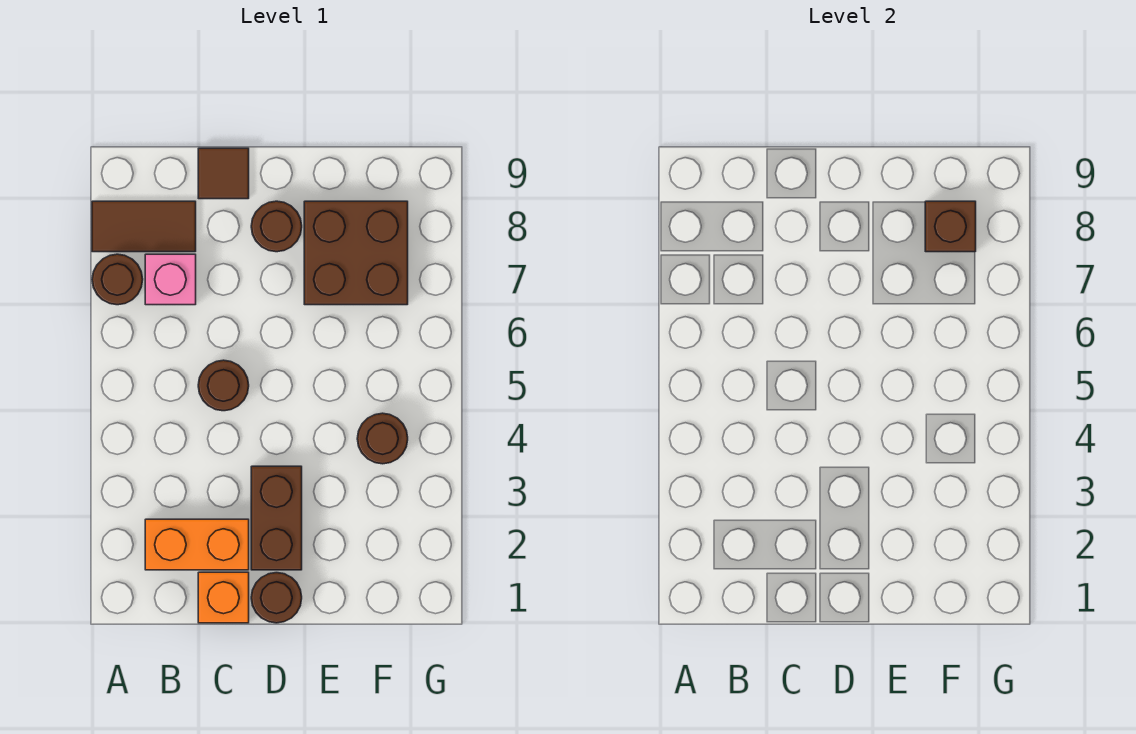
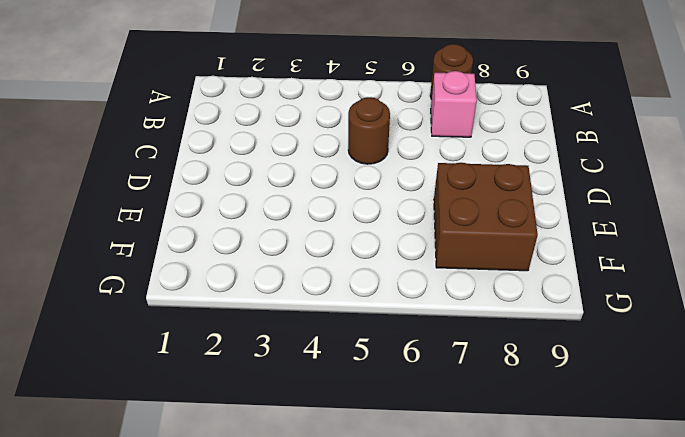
none -> brown 1x2 tile [92,201,196,252]
none -> orange 1x2 brick [145,519,249,570]
none -> orange 1x1 brick [198,572,249,623]

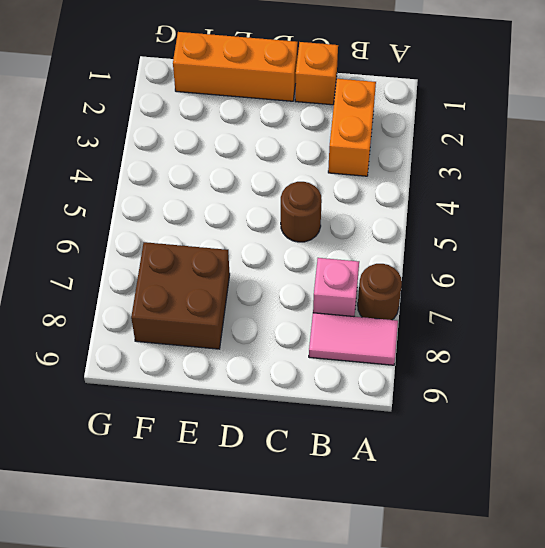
pink 1x2 tile [309,313,398,365] -> brown 1x2 tile [92,201,196,252]
orange 1x2 brick [328,79,376,176] -> orange 1x2 brick turned to [145,519,249,570]
orange 1x3 brick [173,32,298,101] -> brown 1x1 round brick [251,573,302,623]
none -> brown 1x1 tile [198,148,249,199]
none -> brown 1x2 brick [251,466,302,570]
none -> brown 1x1 round brick [251,201,302,252]

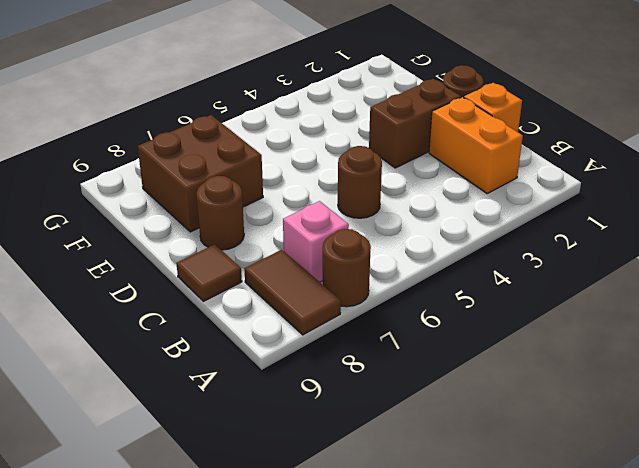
none -> brown 1x1 round brick [357,413,408,464]
none -> brown 1x1 brick [925,201,976,252]

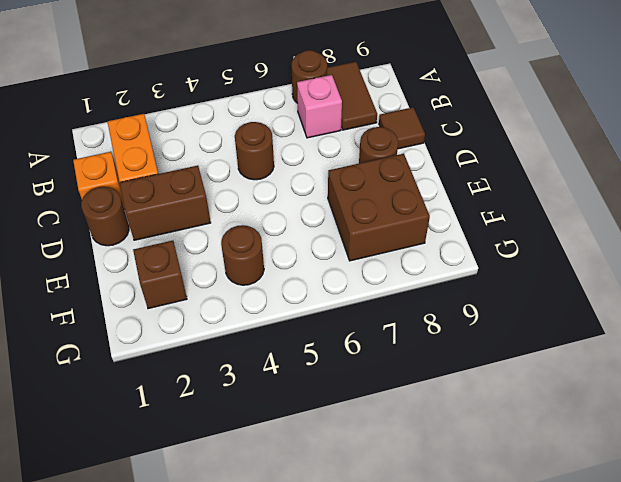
brown 1x1 brick [133,241,187,309] -> brown 1x1 brick moved to [925,201,976,252]

